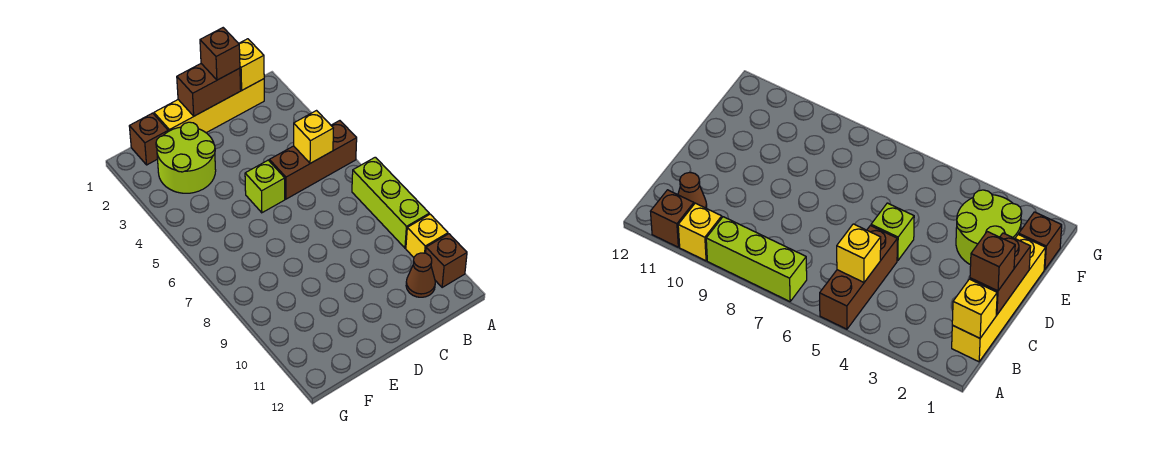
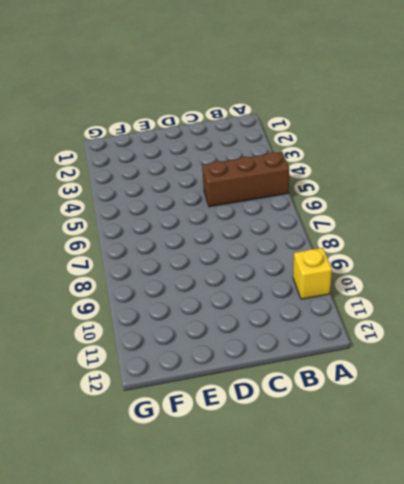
none -> lime 1x3 brick [352,157,429,248]
none -> brown 1x1 brick [426,234,467,288]
none -> yellow 1x4 brick [154,79,264,133]

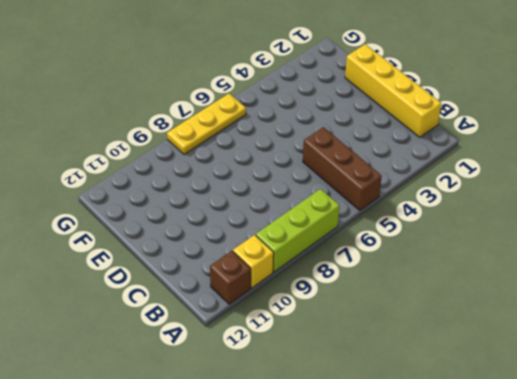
yellow 1x3 plate [167,94,246,155] -> none
none -> brown 1x1 cone [406,253,435,297]
none -> lime 1x1 brick [245,160,285,213]
none -> lime 2x2 round brick [156,122,216,193]

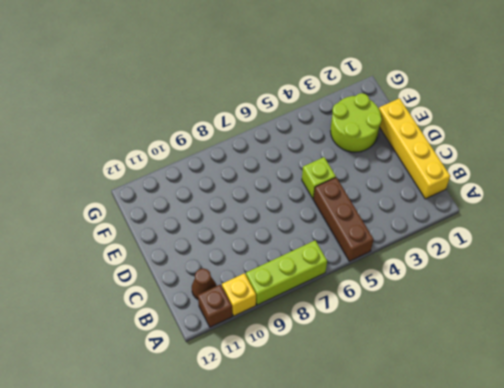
none -> brown 1x1 brick [129,113,168,165]
none -> yellow 1x1 brick [239,39,264,90]
none -> yellow 1x1 brick [294,111,333,163]

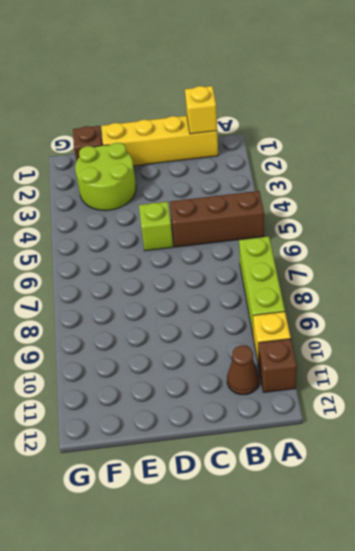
none -> yellow 1x1 brick [294,111,333,163]
none -> brown 1x2 brick [177,64,241,116]
none -> brown 1x1 brick [200,28,240,80]

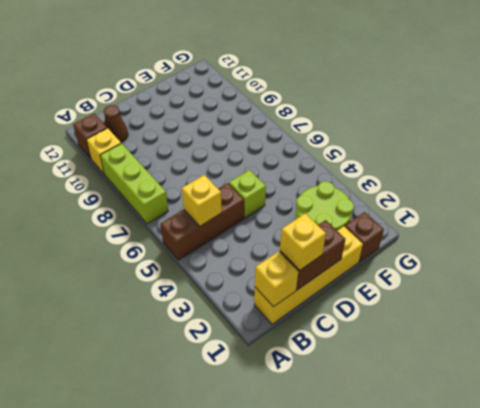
yellow 1x1 brick [280,213,326,270] -> brown 1x1 brick [200,28,240,80]

